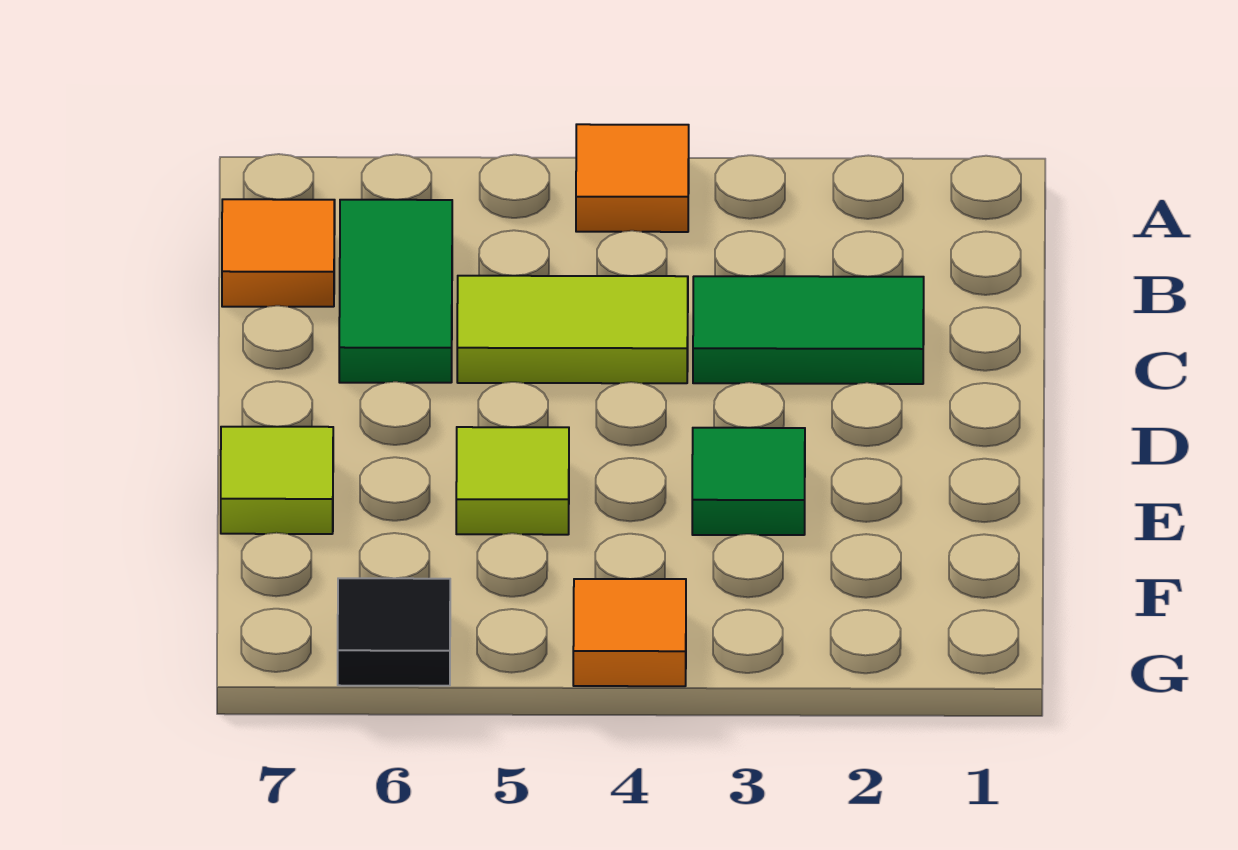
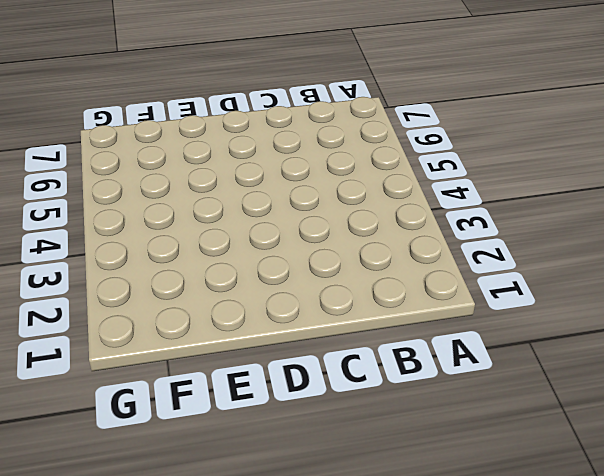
none -> orange 1x1 tile [576,124,689,232]
none -> green 1x2 tile [339,200,452,383]

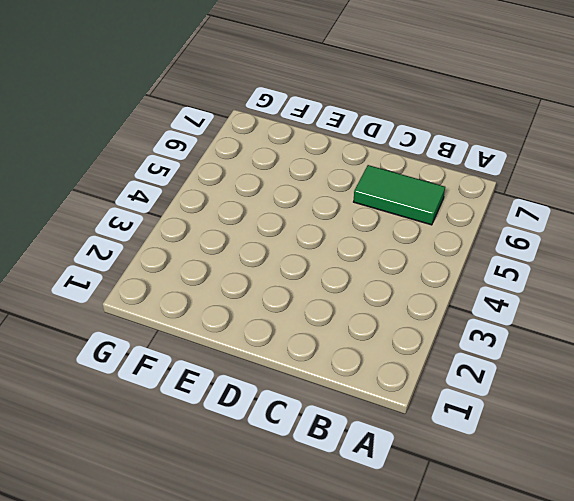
none -> orange 1x1 tile [576,124,689,232]
none -> orange 1x1 tile [222,199,335,307]

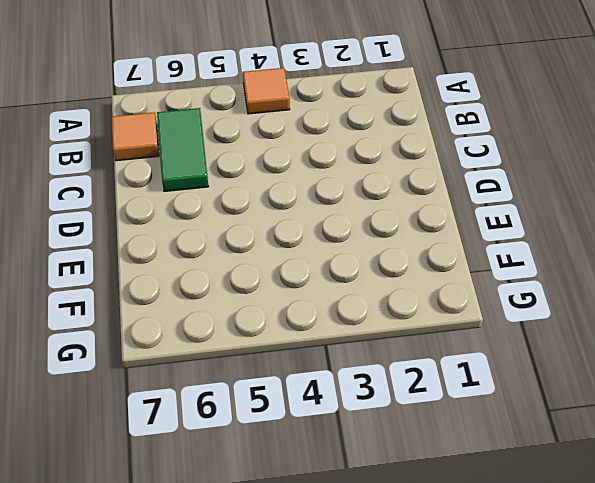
none -> green 1x2 tile [693,276,924,384]
none -> lime 1x2 tile [457,276,688,383]

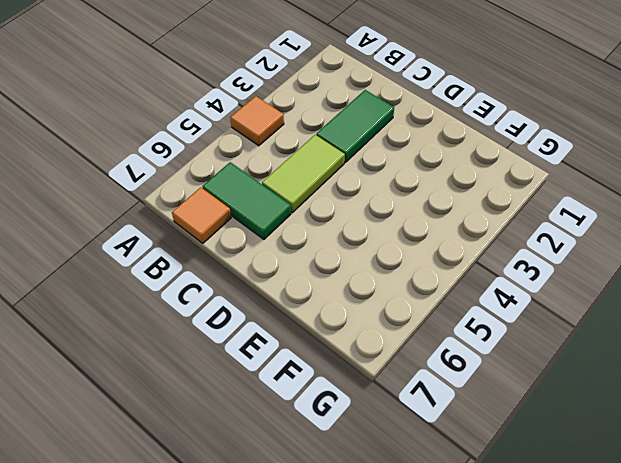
none -> green 1x1 tile [692,428,805,535]
none -> lime 1x1 tile [456,427,569,535]

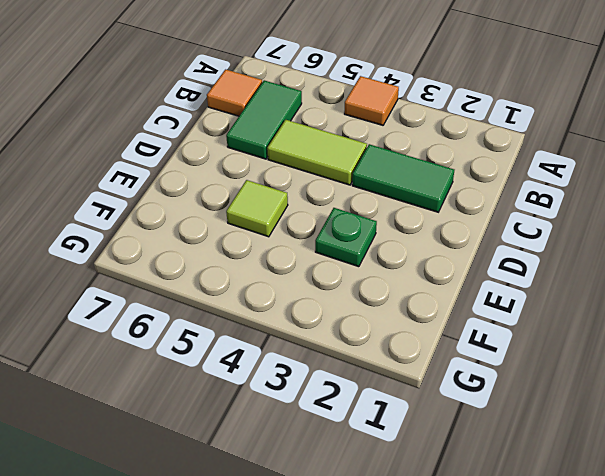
green 1x1 plate [315,208,377,267] -> green 1x1 tile [692,428,805,535]
none -> lime 1x1 tile [221,427,333,534]
none -> orange 1x1 tile [573,579,686,686]

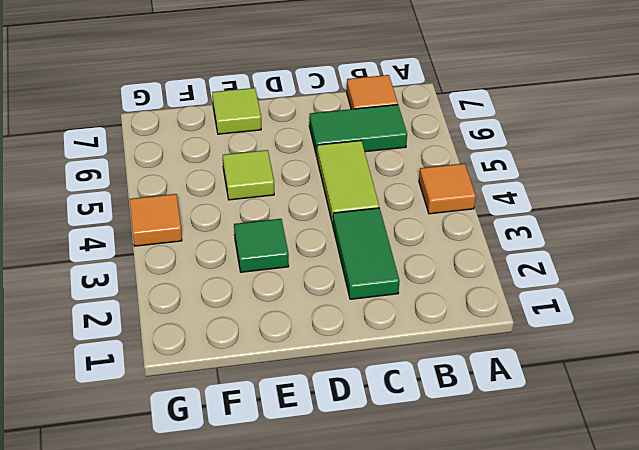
none -> black 1x1 tile [338,578,450,686]

